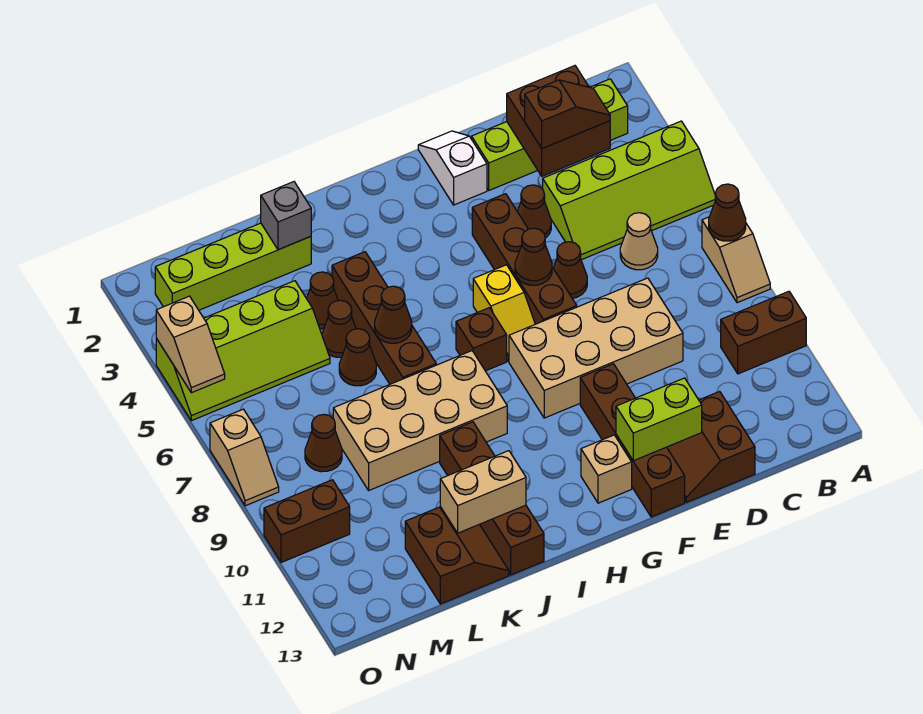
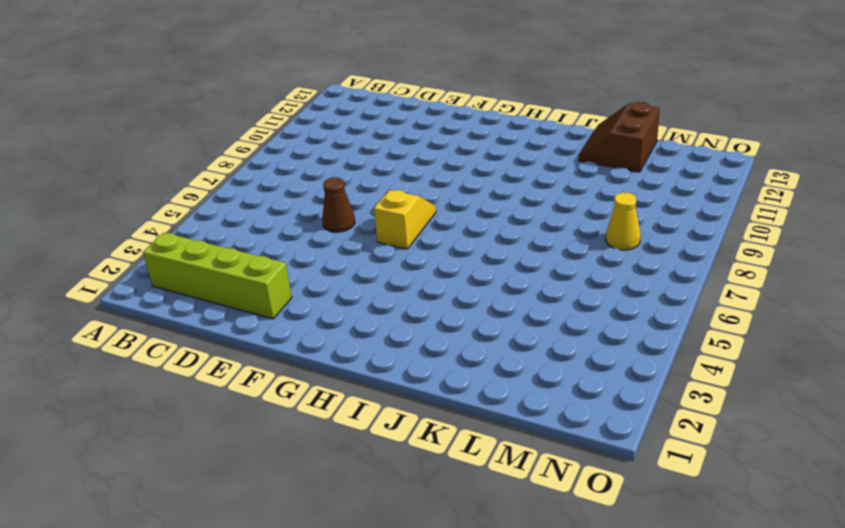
yellow 1x1 cone [606,192,641,250] -> brown 1x1 cone [305,414,342,472]
none -> lime 2x4 slope [543,121,716,260]
none -> tan 1x2 slope [702,217,770,303]
none -> brown 1x2 brick [721,291,806,374]
none -> tan 1x1 cone [620,213,658,270]

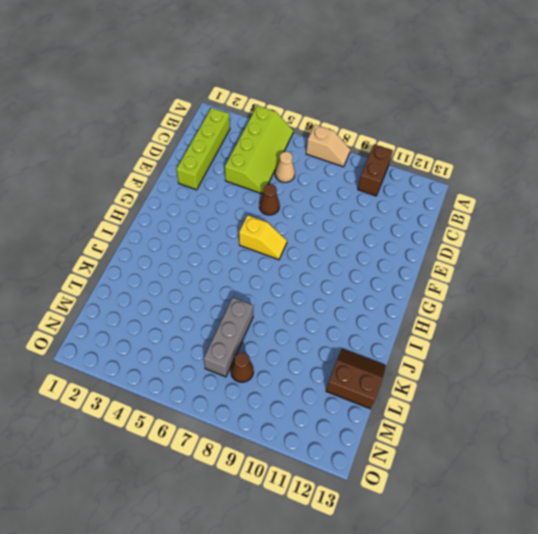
grey 1x3 brick [204,298,253,377] -> none
none -> tan 2x4 brick [509,278,683,418]
none -> brown 2x2 slope [667,391,755,502]
none -> brown 1x1 cone [517,185,551,238]
none -> white 1x2 slope [418,131,487,205]

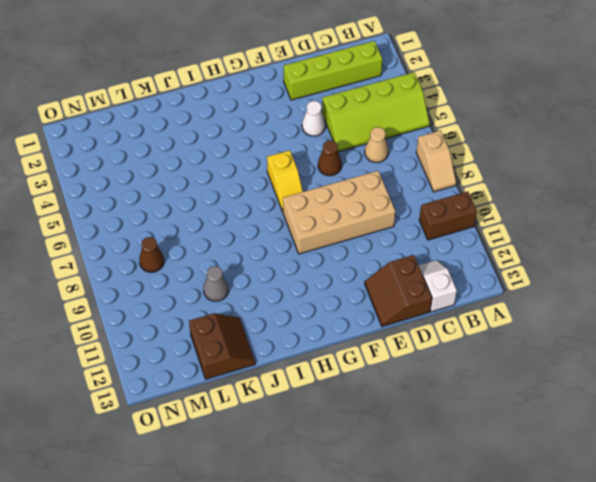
white 1x2 slope [418,260,457,312] -> white 1x2 slope moved to [418,131,487,205]
white 1x1 cone [302,101,325,136] -> brown 1x1 cone [517,185,551,238]
grey 1x1 cone [204,266,228,301] -> none
none -> brown 1x4 brick [472,194,577,324]
none -> brown 1x4 brick [580,364,685,517]
none -> tan 1x1 brick [581,435,632,503]
none -> brown 1x1 brick [456,308,507,371]

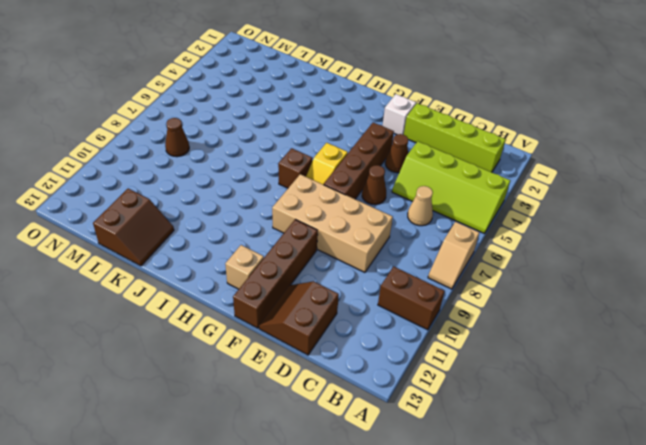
none -> tan 2x4 brick [333,351,507,490]
none -> brown 1x4 brick [332,252,436,384]
none -> brown 1x4 brick [440,422,544,575]
none -> lime 1x4 brick [155,223,311,310]

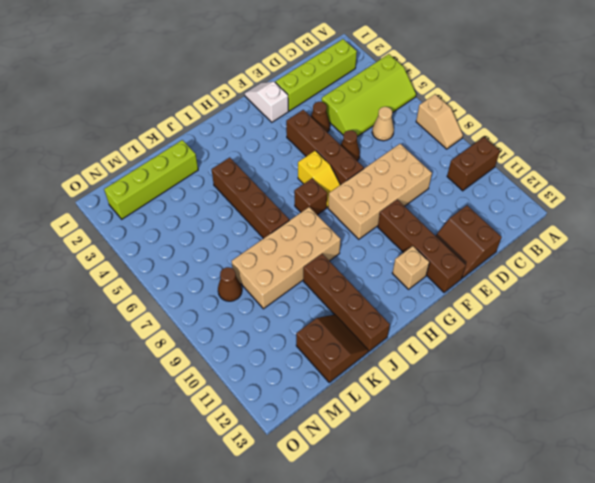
none -> brown 1x1 cone [307,272,338,329]
none -> brown 1x1 cone [322,300,356,357]
none -> brown 1x1 cone [339,329,376,386]
none -> lime 2x4 slope [156,281,330,421]

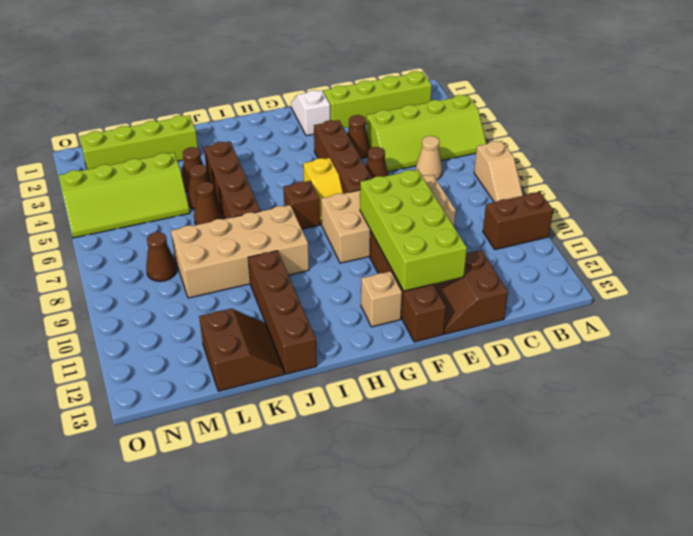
lime 2x4 brick [360,169,467,291] -> lime 1x2 brick [616,378,702,461]
none -> brown 1x2 brick [264,480,350,562]
none -> tan 1x2 slope [210,409,279,506]
none -> brown 1x1 cone [709,184,746,241]
none -> brown 2x2 brick [507,66,610,176]

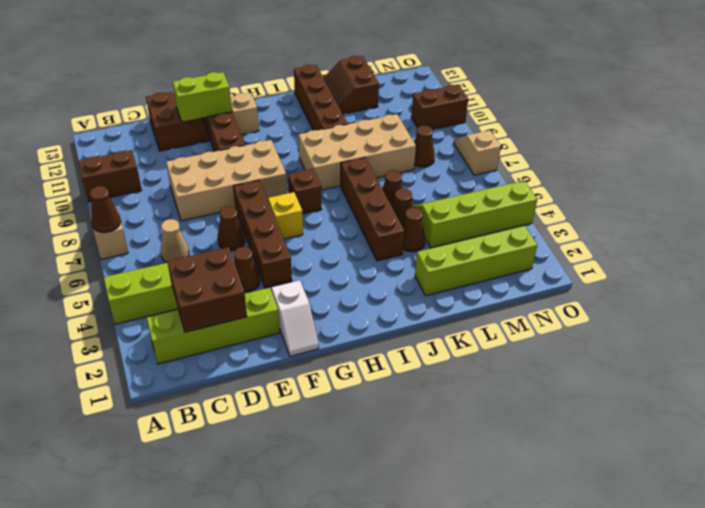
none -> brown 1x1 cone [515,228,552,285]
none -> brown 1x1 cone [375,286,412,343]
none -> tan 1x2 brick [440,451,526,533]
none -> grey 1x1 brick [261,182,311,250]

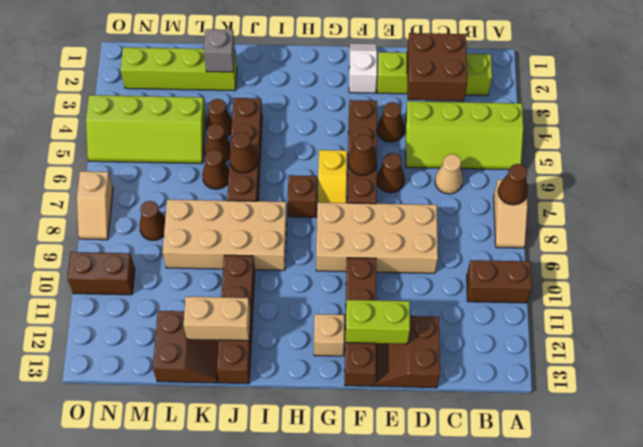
none -> tan 1x2 slope [156,296,225,393]
none -> brown 1x2 slope [525,80,610,149]

